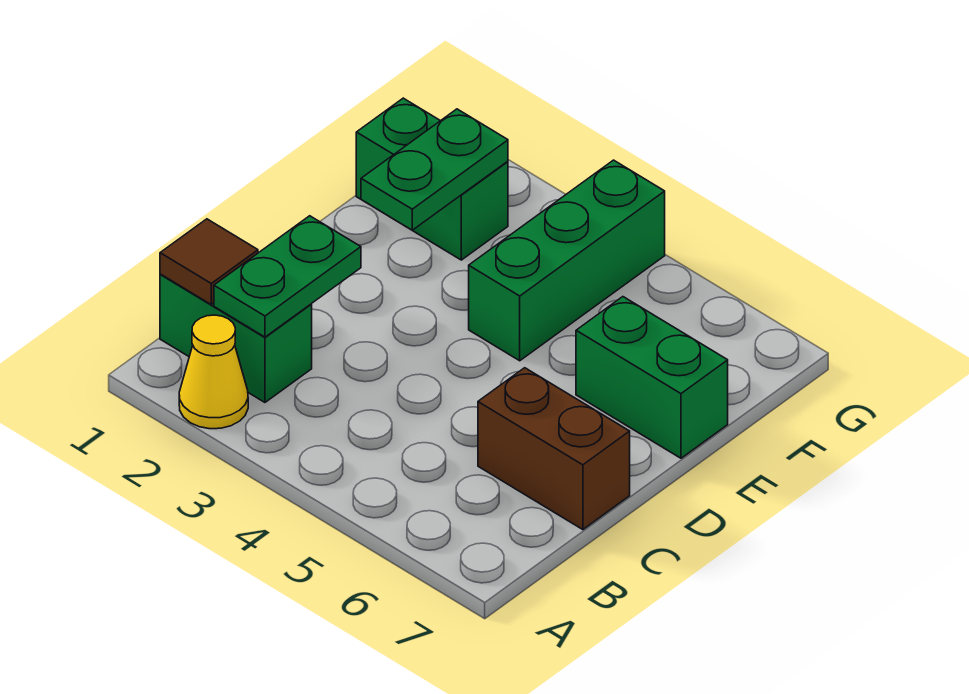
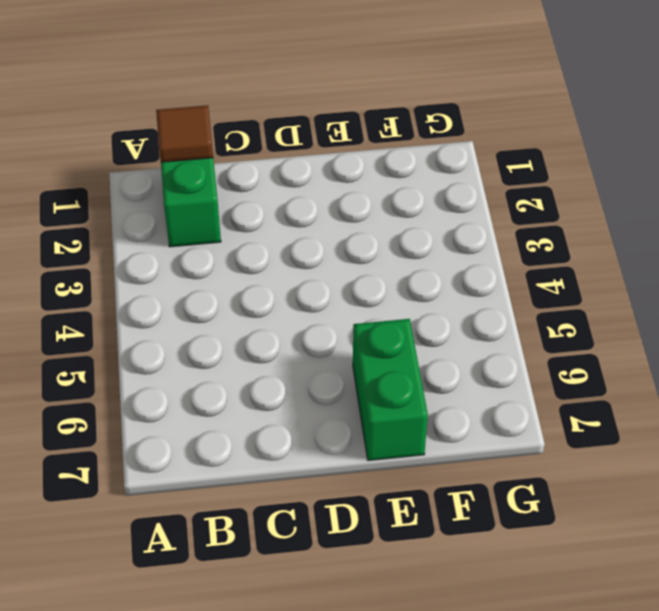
none -> yellow 1x1 cone [179,315,248,429]
none -> brown 1x2 brick [478,368,630,530]

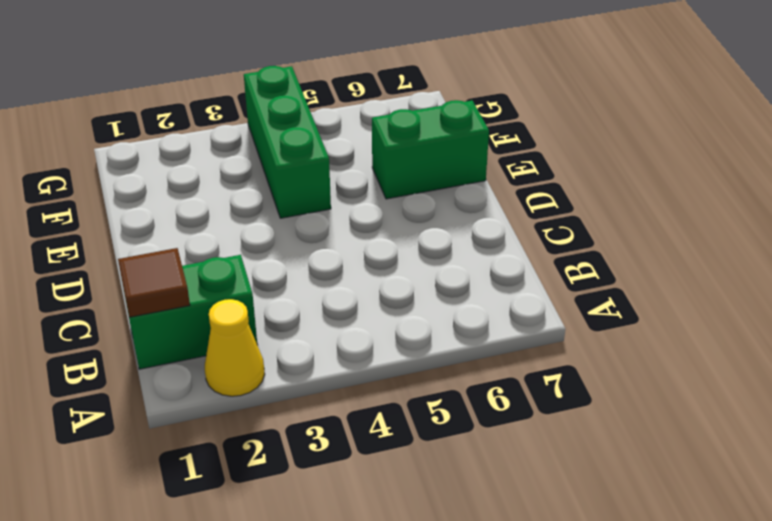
none -> brown 1x2 brick [478,368,630,530]
none -> green 1x2 brick [356,98,508,260]

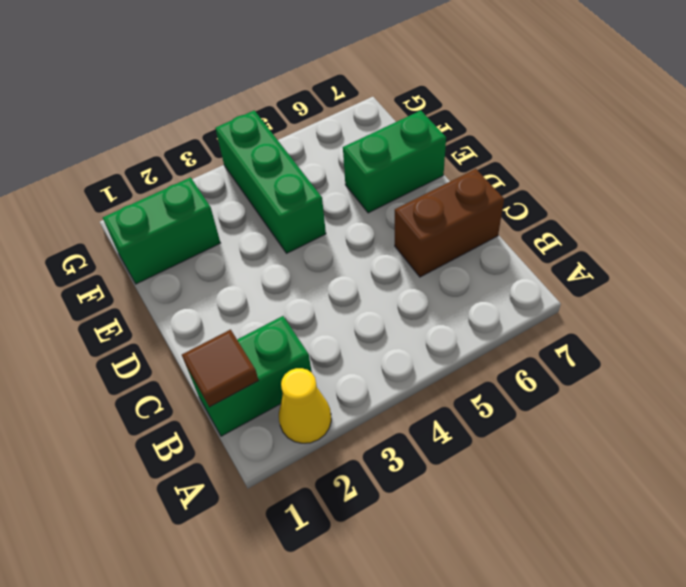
none -> green 1x2 plate [214,216,361,337]
none -> green 1x2 plate [361,109,508,230]

